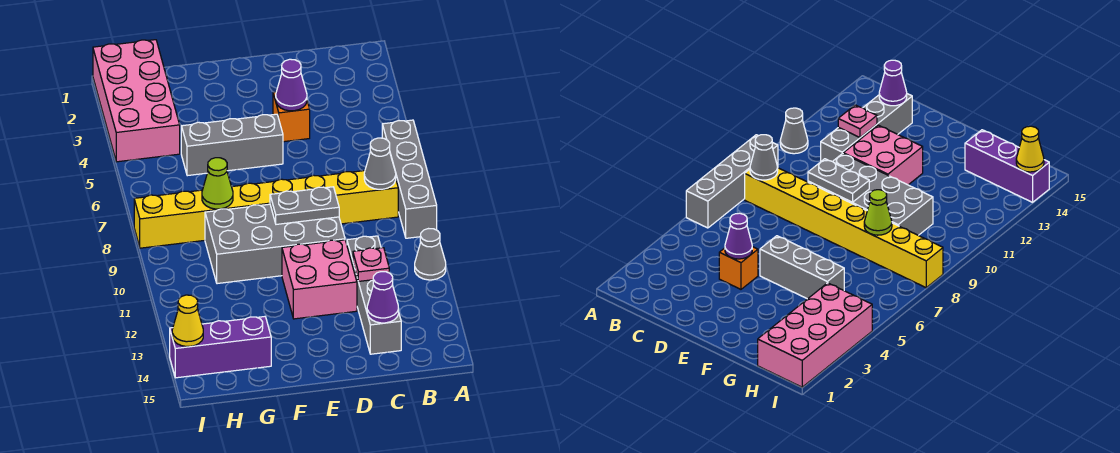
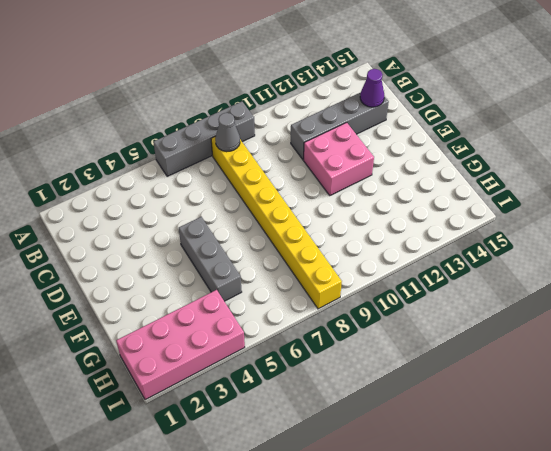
none -> grey 1x1 cone [415,229,446,280]
none -> orange 1x1 brick [273,92,310,142]
none -> grey 2x4 brick [205,204,345,284]

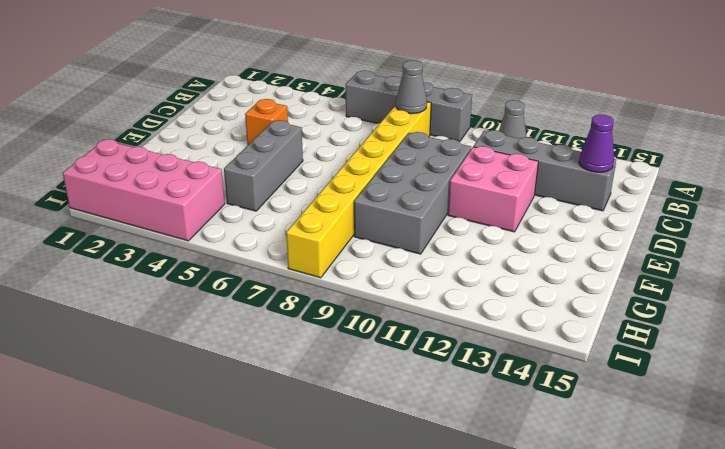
none -> purple 1x3 brick [170,317,271,378]
none -> pink 1x1 plate [353,248,389,282]
none -> purple 1x1 cone [276,59,307,111]

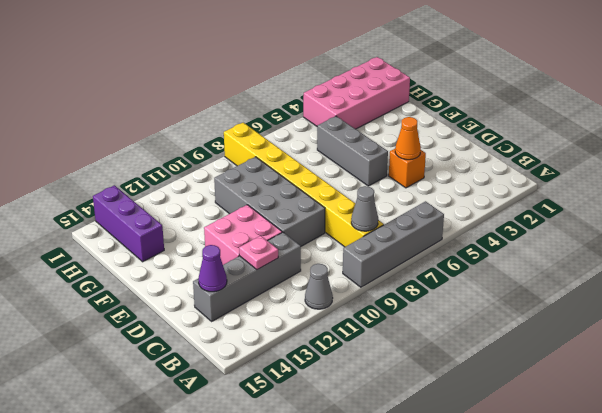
orange 1x1 cone [395,117,421,160] -> purple 1x1 cone [276,59,307,111]
none -> grey 1x2 plate [270,187,339,224]
none -> lime 1x1 cone [202,158,233,209]
none -> yellow 1x1 cone [172,295,203,346]

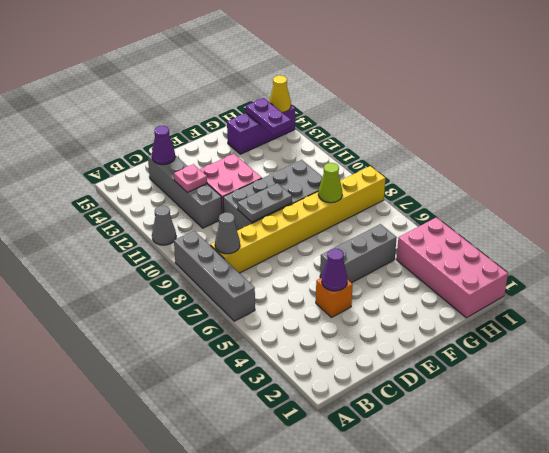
purple 1x2 plate [246,98,291,135] -> none

